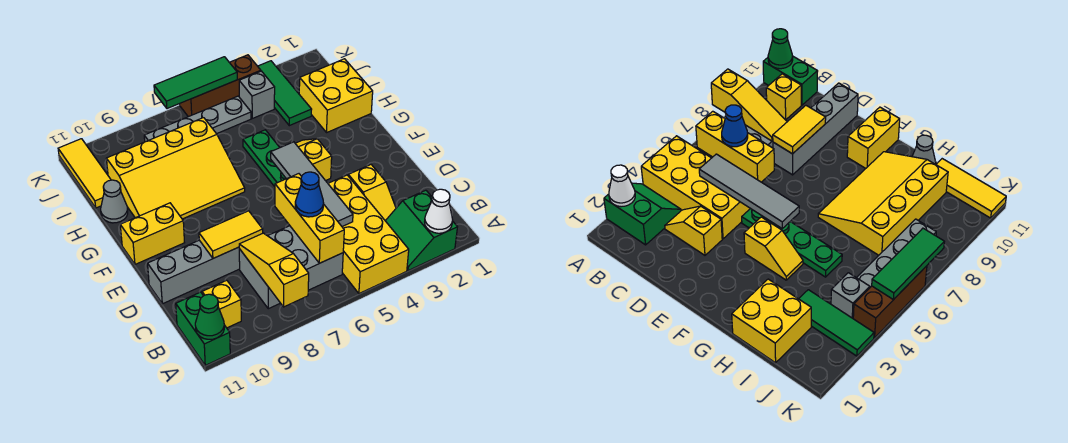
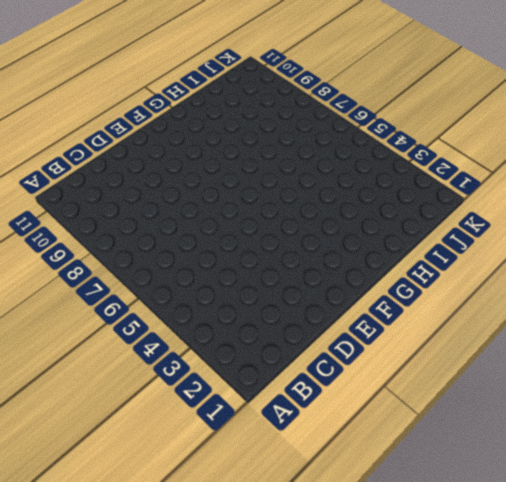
none -> green 2x2 slope [386,190,457,271]
none -> yellow 2x4 brick [328,175,409,294]
none -> green 1x2 brick [176,292,230,365]

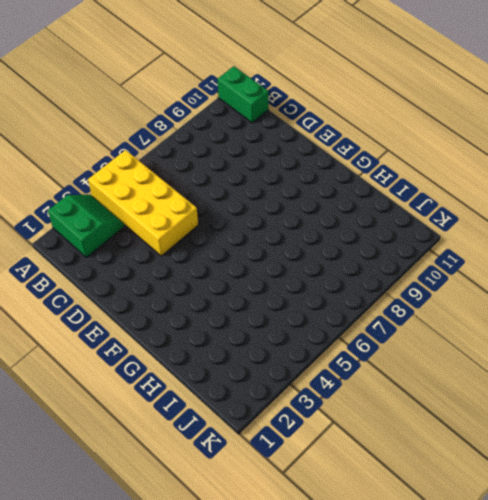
none -> grey 2x3 brick [239,226,343,309]
none -> yellow 1x1 brick [202,280,241,328]
none -> yellow 1x2 slope [348,165,396,221]

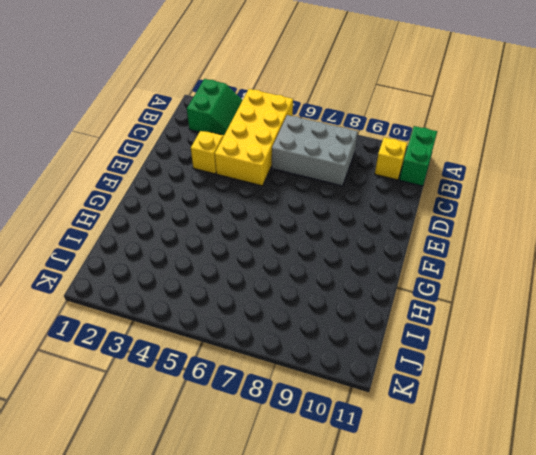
none -> grey 1x4 brick [148,240,240,304]
none -> green 1x4 plate [243,130,286,187]
none -> yellow 1x2 slope [295,139,332,181]

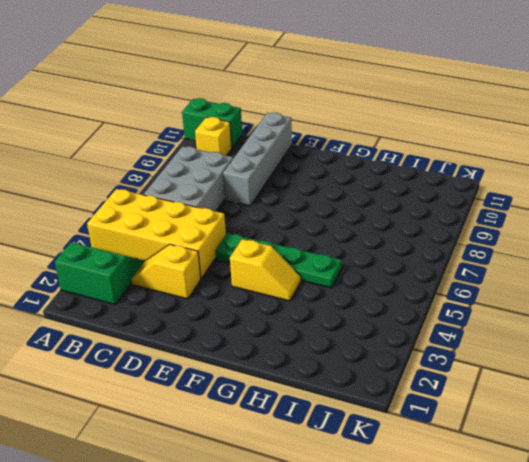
none -> yellow 1x2 brick [120,203,185,264]
none -> yellow 3x4 slope [106,118,245,219]
none -> yellow 2x2 brick [299,59,373,132]

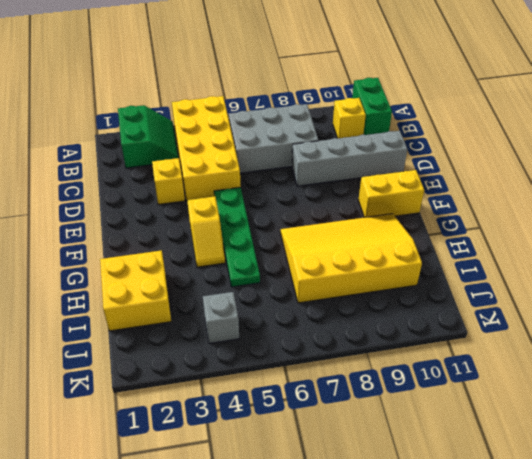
none -> grey 1x1 cone [101,180,128,223]
none -> green 1x3 tile [258,61,312,126]
none -> yellow 1x3 tile [58,139,111,208]

